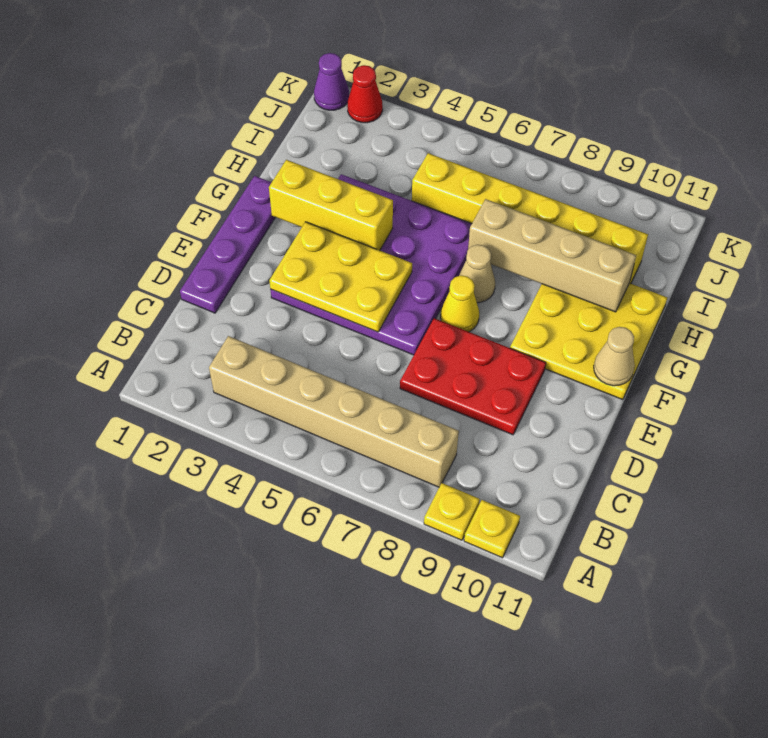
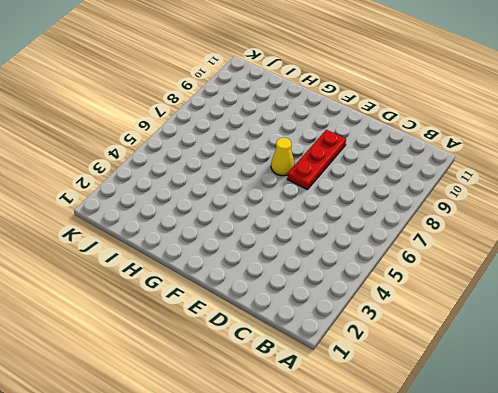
red 1x3 plate [287,130,346,190] -> red 2x3 plate [400,318,546,435]
none -> yellow 1x1 plate [424,483,480,540]
none -> yellow 1x1 plate [464,500,520,558]
none -> tan 1x6 brick [209,336,459,487]

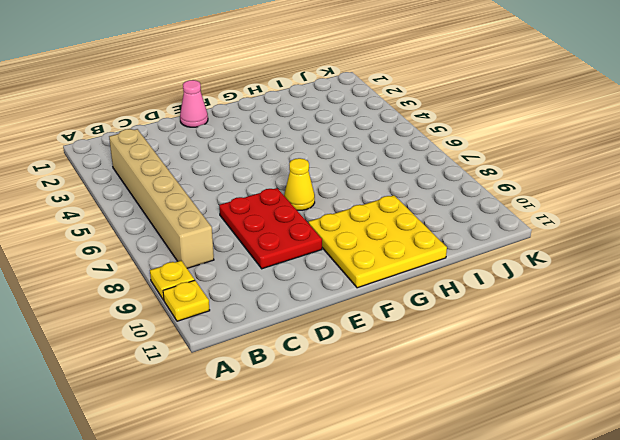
pink 1x1 cone [180,80,208,127] -> purple 1x4 plate [180,176,275,313]
none -> purple 4x4 plate [271,174,472,355]
none -> tan 1x1 cone [459,245,495,303]
none -> yellow 1x6 brick [412,153,648,283]

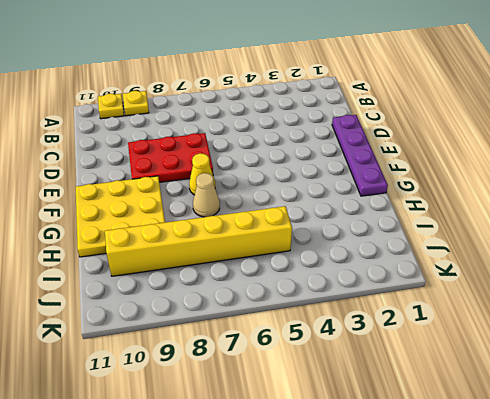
none -> tan 1x6 brick [209,336,459,487]
none -> purple 4x4 plate [271,174,472,355]
none -> purple 1x1 cone [314,53,349,110]

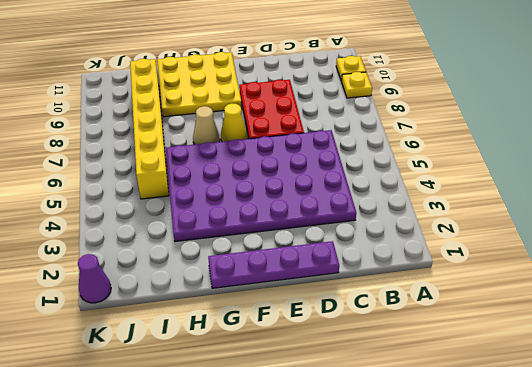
purple 4x6 plate [166,130,356,242] -> purple 4x4 plate [271,174,472,355]
none -> tan 1x6 brick [209,336,459,487]
none -> red 1x1 cone [347,65,383,123]
none -> yellow 2x3 plate [269,222,412,332]

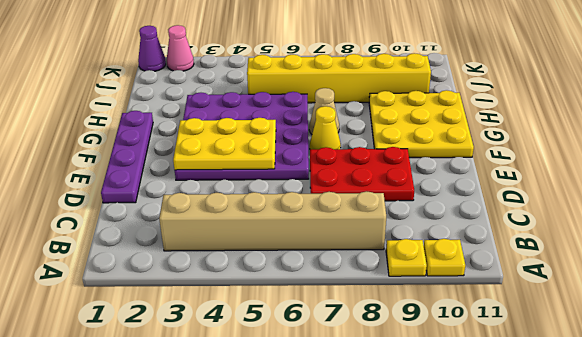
pink 1x1 cone [167,25,194,71] -> red 1x1 cone [347,65,383,123]
none -> tan 1x1 cone [594,327,635,386]
none -> yellow 1x3 brick [269,160,393,250]
none -> tan 1x4 brick [468,199,636,312]

